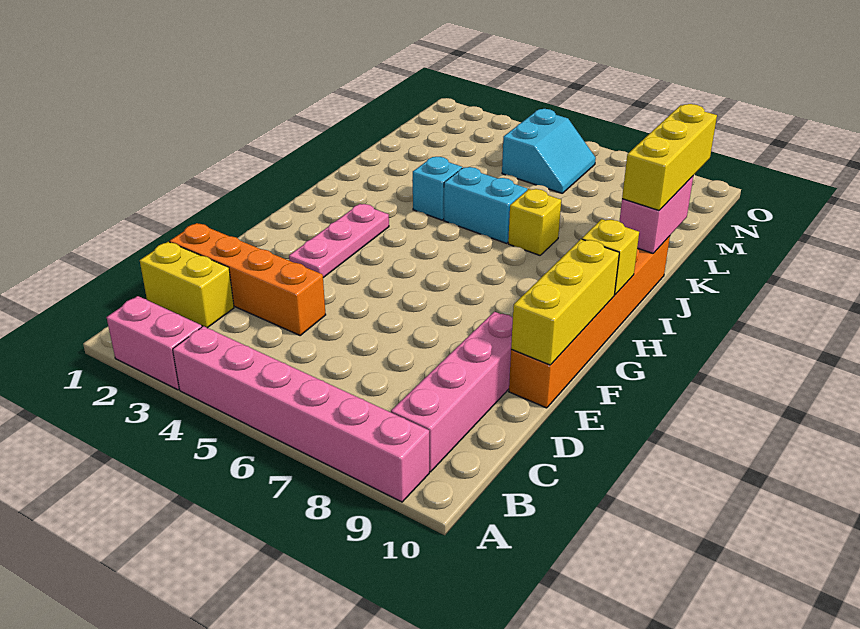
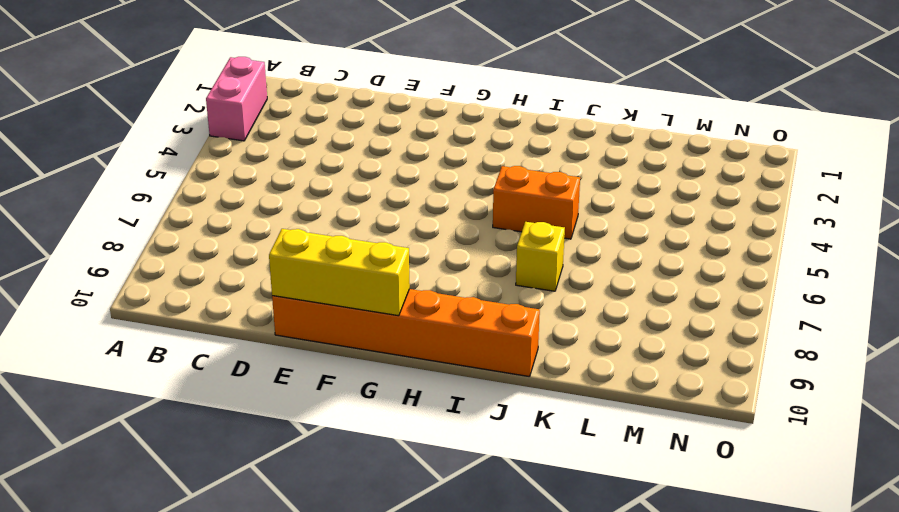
orange 1x2 brick [493,166,580,239] -> cyan 1x2 brick [444,167,527,243]
none -> pink 1x6 brick [173,326,429,502]
none -> pink 1x4 brick [391,312,513,472]
none -> yellow 1x2 brick [140,242,234,328]

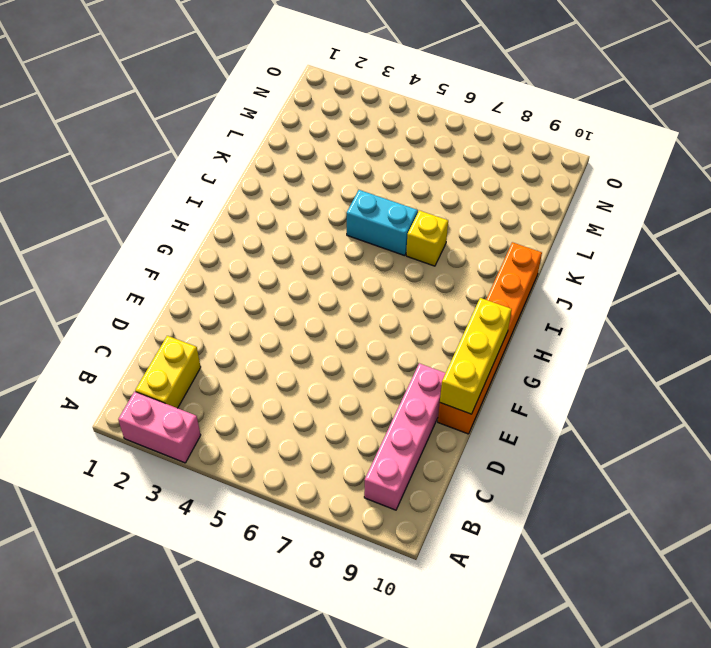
yellow 1x2 brick [135,336,201,408] -> yellow 1x2 brick turned to [140,242,234,328]
none -> pink 1x6 brick [173,326,429,502]
none -> orange 1x4 brick [170,223,326,335]
none -> pink 1x3 plate [289,204,389,278]

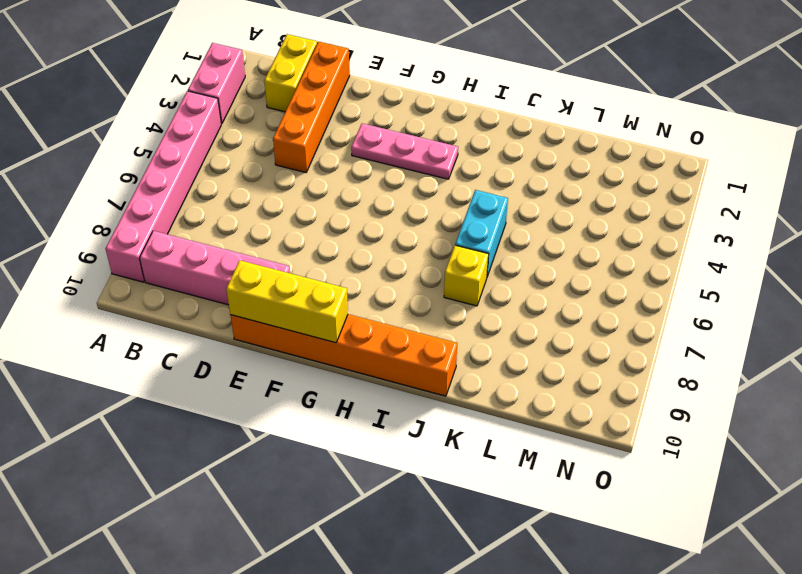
none -> cyan 1x1 brick [413,157,462,220]
none -> cyan 2x2 slope [502,109,596,193]
none -> yellow 1x1 brick [582,219,639,295]

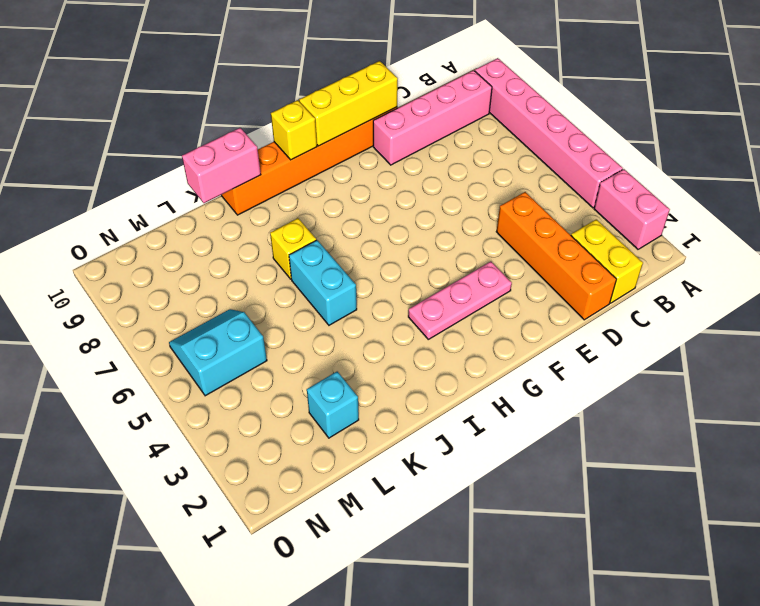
cyan 1x1 brick [307,372,359,438] -> cyan 1x1 brick moved to [413,157,462,220]
none -> yellow 1x3 brick [622,104,717,210]

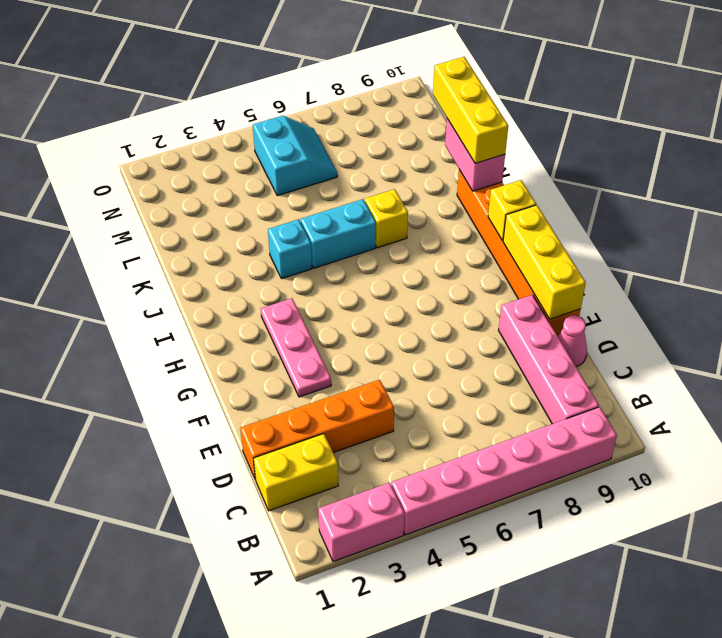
pink 1x1 cone [558,315,587,367] -> none

